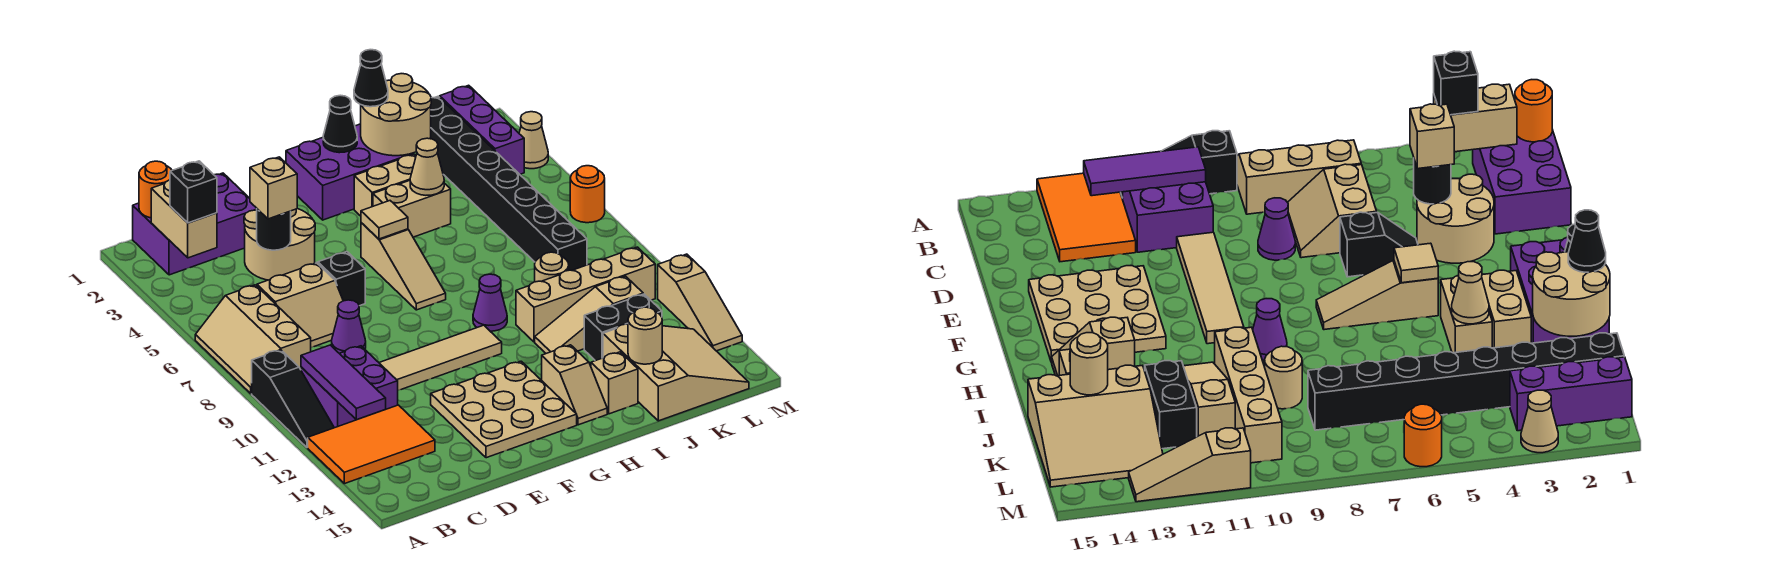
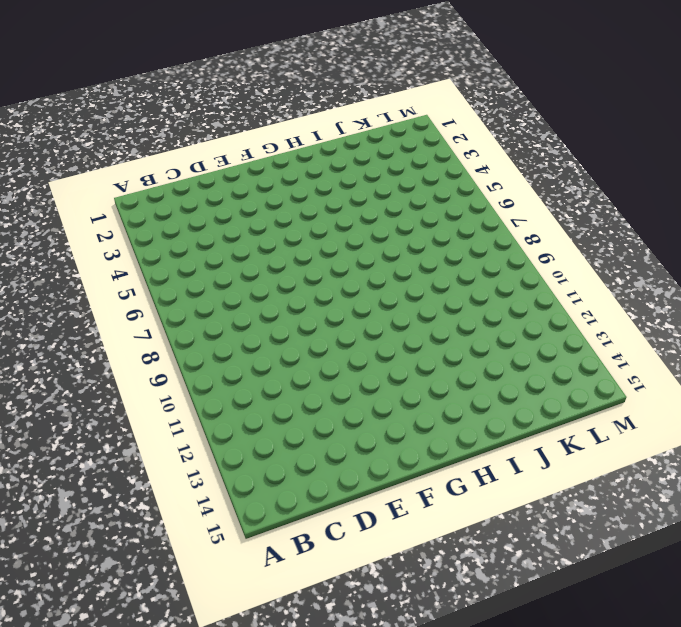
none -> tan 2x3 slope [195,285,311,394]
none -> black 1x3 slope [252,350,334,448]
none -> orange 2x3 tile [308,405,435,484]
none -> purple 2x3 brick [133,173,257,275]

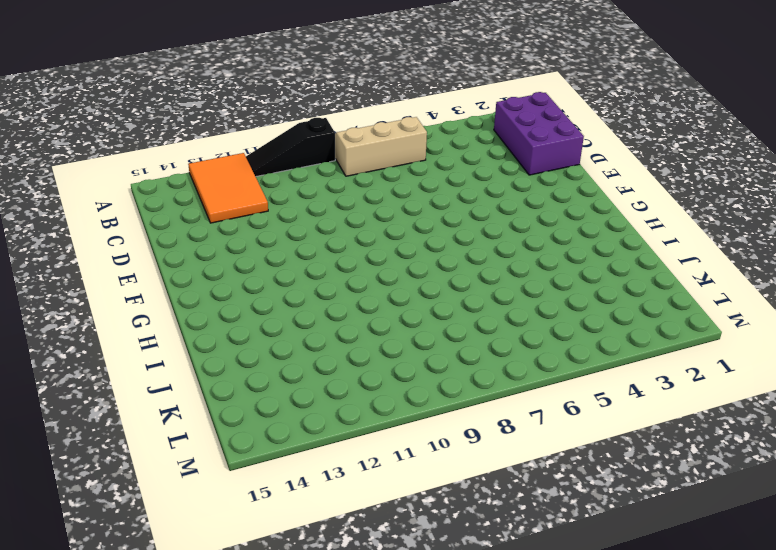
none -> purple 2x2 brick [301,346,398,428]
none -> tan 2x2 slope [257,263,343,347]
none -> tan 2x2 round brick [244,209,315,280]
none -> purple 1x1 cone [332,300,366,353]

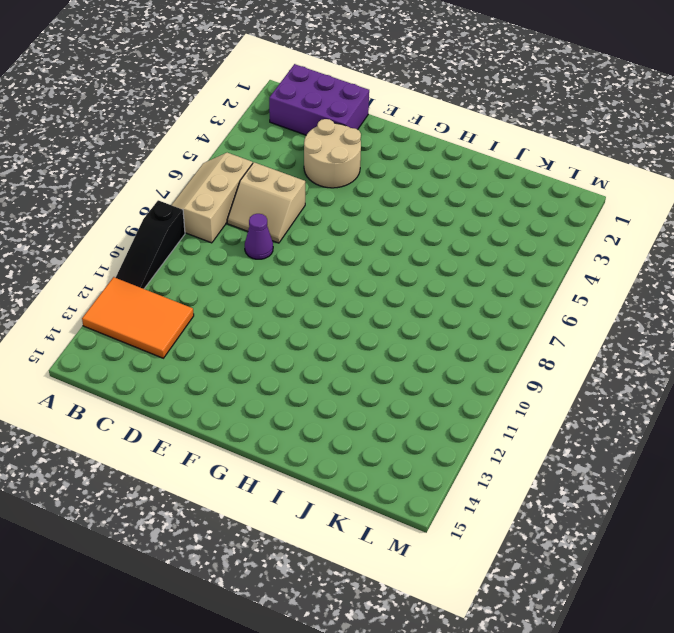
none -> purple 2x2 brick [301,346,398,428]
none -> tan 1x4 tile [379,325,502,390]
none -> black 1x2 slope [317,252,365,306]
none -> tan 3x3 plate [431,361,577,458]

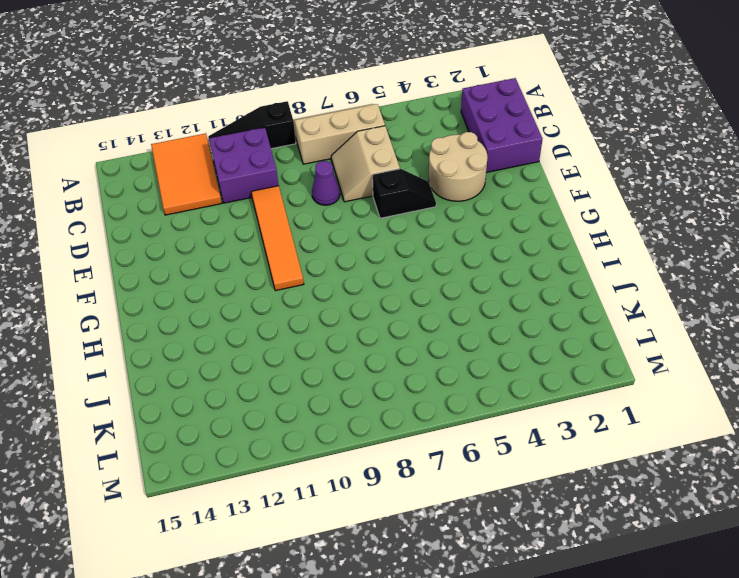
orange 1x4 tile [251,186,304,291] -> tan 1x4 tile [379,325,502,390]
none -> tan 3x3 plate [431,361,577,458]
none -> purple 2x3 brick [286,124,413,220]
none -> tan 1x3 slope [361,223,446,310]
none -> tan 1x2 brick [354,154,416,216]

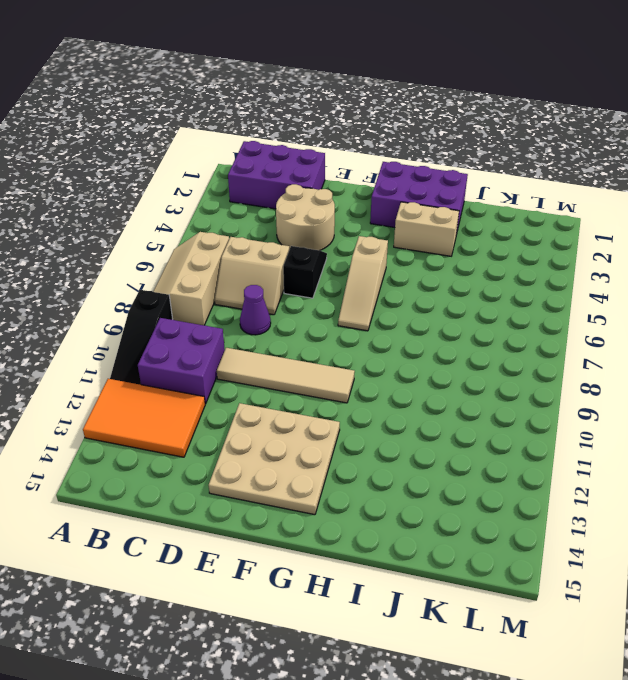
none -> tan 1x2 brick [373,180,451,237]
none -> purple 1x1 cone [473,274,507,331]
none -> tan 1x2 slope [542,345,607,425]
none -> tan 1x4 brick [516,247,655,342]

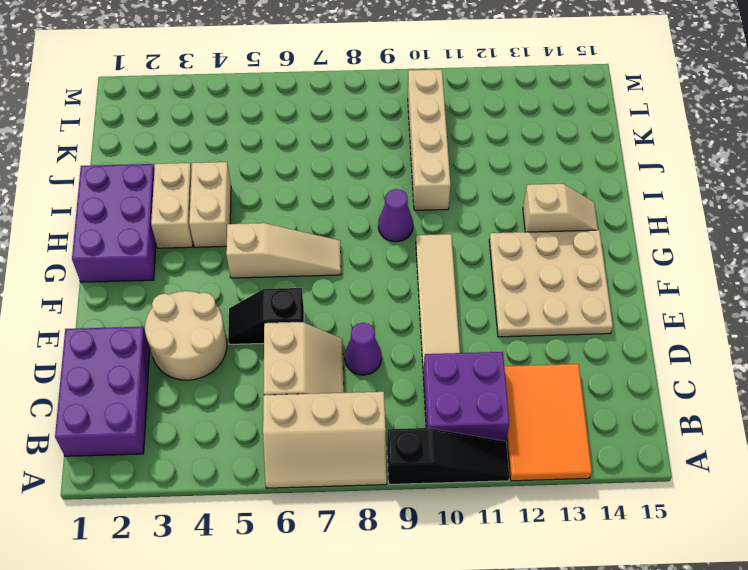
none -> tan 1x3 slope [535,276,643,353]
none -> tan 1x1 brick [591,352,638,414]
none -> tan 1x1 round brick [535,252,569,282]
none -> black 1x2 brick [584,294,662,361]

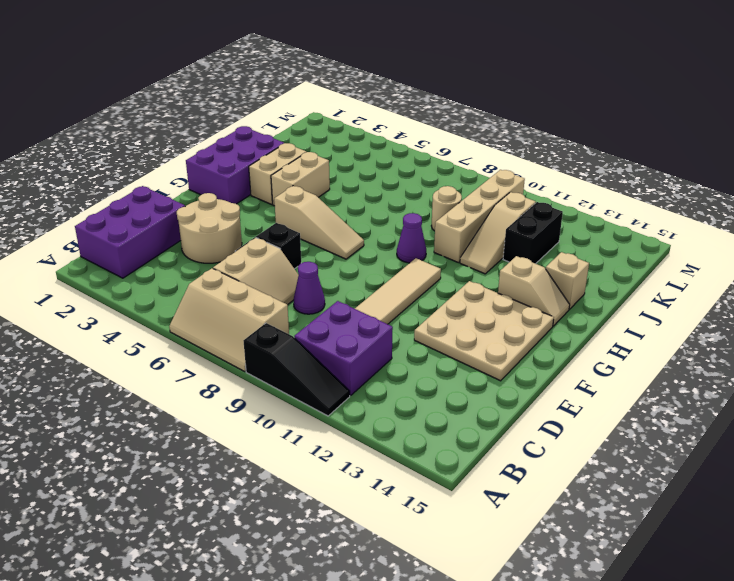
none -> orange 2x3 tile [308,405,435,484]
none -> tan 3x3 slope [603,324,749,421]
none -> black 1x8 brick [430,97,587,270]
none -> purple 1x3 brick [440,85,524,174]

